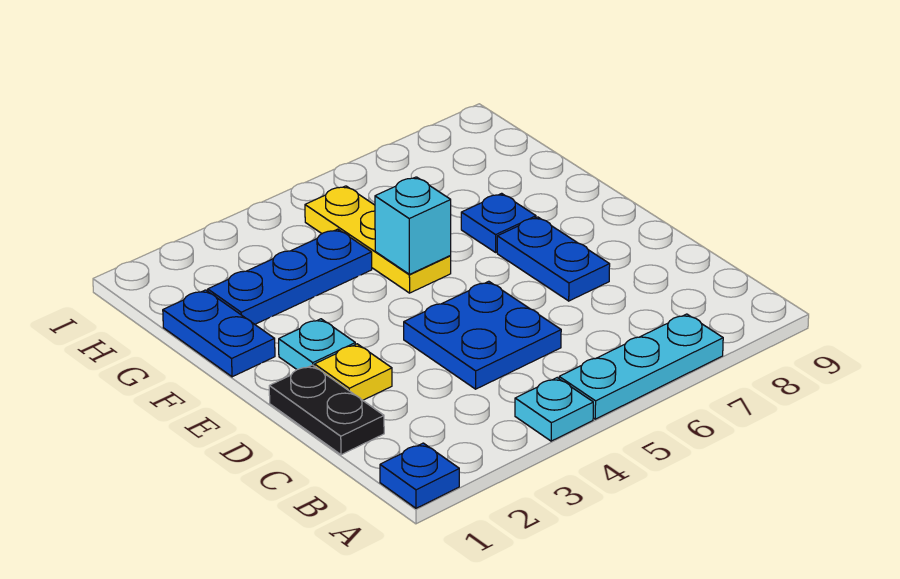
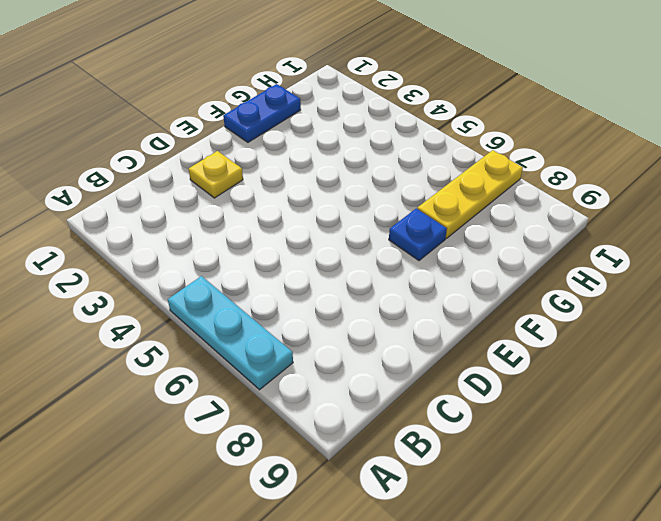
yellow 1x3 plate [417,150,523,238] -> yellow 1x3 plate moved to [305,186,451,293]
none -> blue 1x1 plate [380,443,459,508]
none -> cyan 1x1 plate [515,378,593,441]
none -> black 1x2 plate [269,365,384,455]

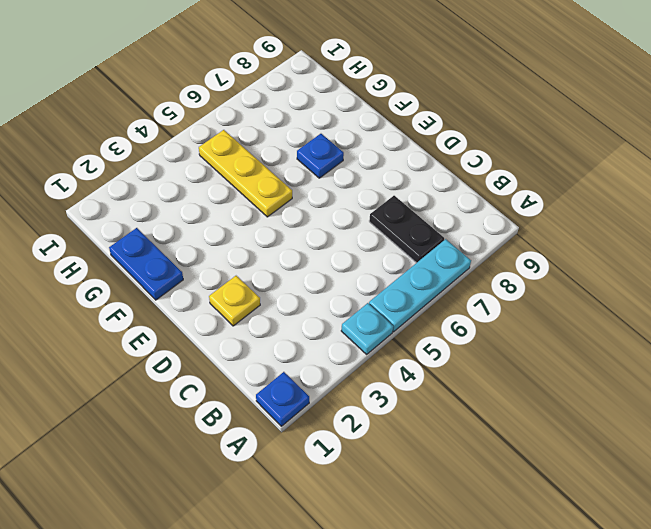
black 1x2 plate [369,196,444,263] -> black 1x2 plate moved to [269,365,384,455]
none -> blue 2x2 plate [404,281,561,389]
none -> blue 1x2 plate [497,217,610,301]
none -> cyan 1x1 plate [279,319,355,370]

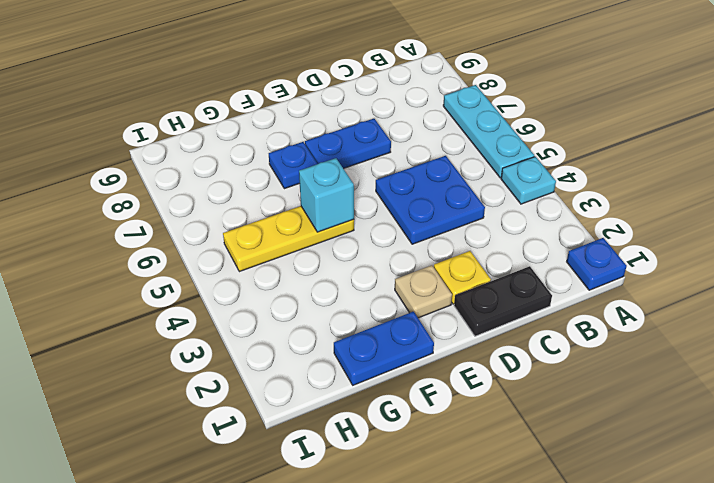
tan 1x1 plate [395,265,452,318] -> cyan 1x1 plate [279,319,355,370]
none -> blue 1x3 plate [208,229,372,324]

